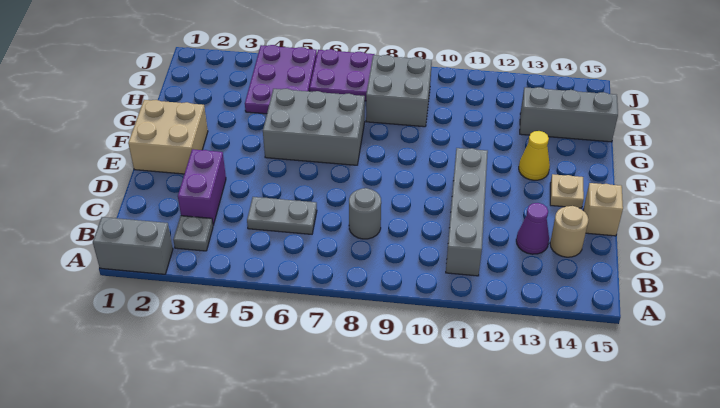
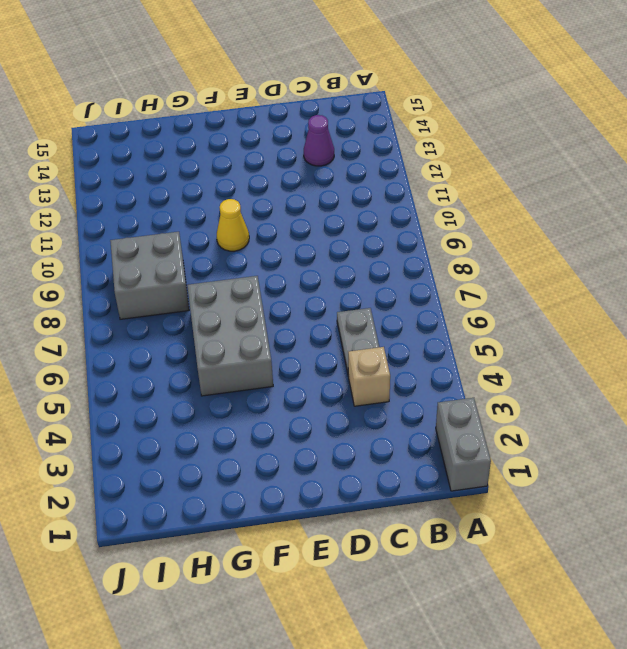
tan 1x1 brick [348,347,390,406] -> tan 1x1 brick moved to [583,183,623,236]
yellow 1x1 cone [217,199,249,251] -> yellow 1x1 cone moved to [519,131,550,180]
none -> grey 1x1 plate [173,216,213,251]
none -> grey 1x4 brick [446,148,488,276]
none -> purple 1x2 brick [178,149,226,225]

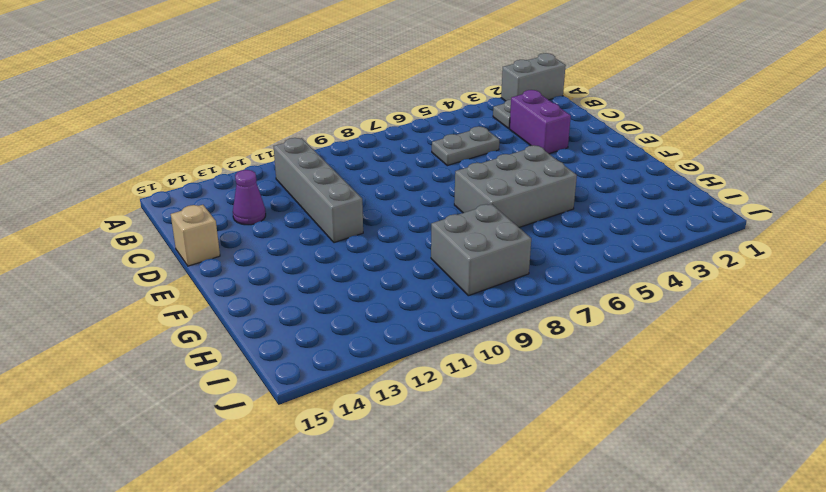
none -> grey 1x1 round brick [349,188,381,239]
none -> tan 1x1 round brick [550,206,588,257]
none -> tan 2x2 brick [128,100,208,174]

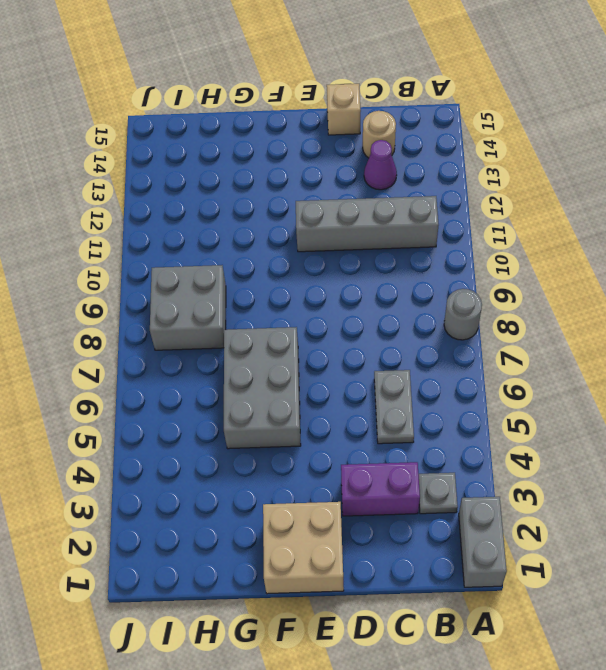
grey 1x1 round brick [444,289,482,340] -> grey 1x1 round brick moved to [349,188,381,239]
none -> tan 1x1 plate [550,174,584,208]
none -> yellow 1x1 cone [519,131,550,180]
none -> purple 2x3 plate [245,45,317,114]

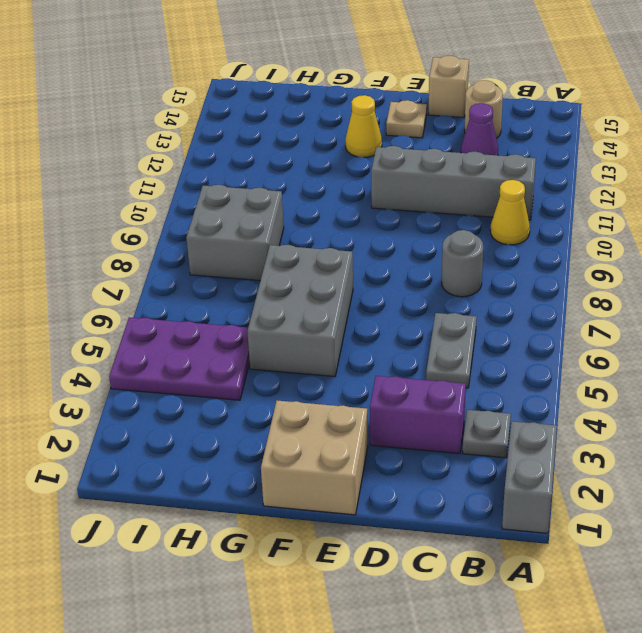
yellow 1x1 cone [490,180,530,245] -> none
none -> grey 1x3 brick [520,87,618,142]
none -> purple 2x2 plate [310,49,375,101]

